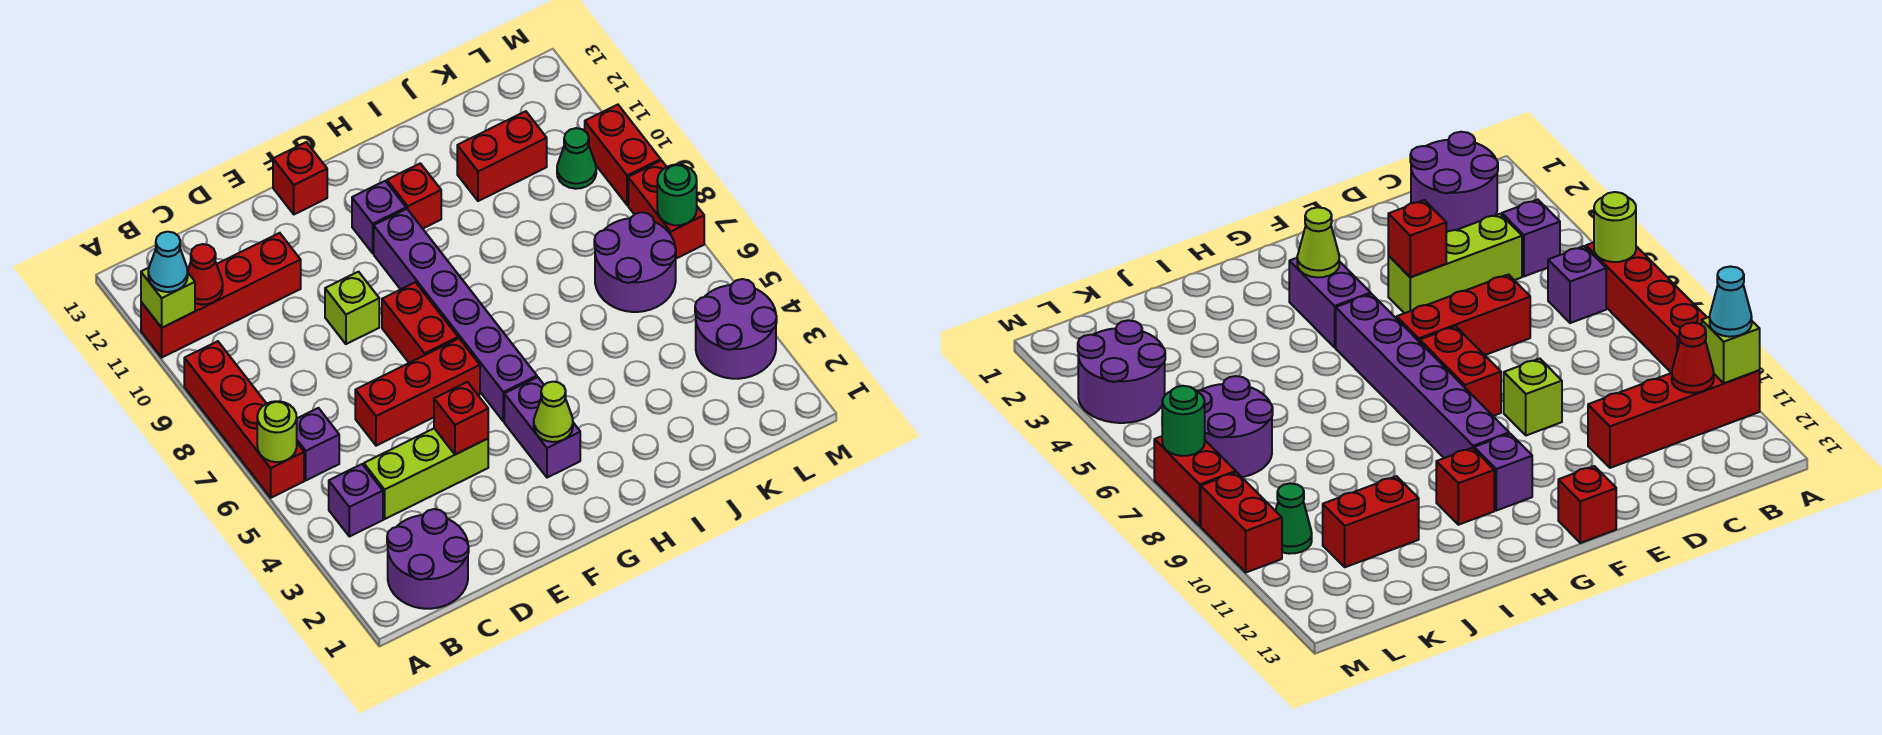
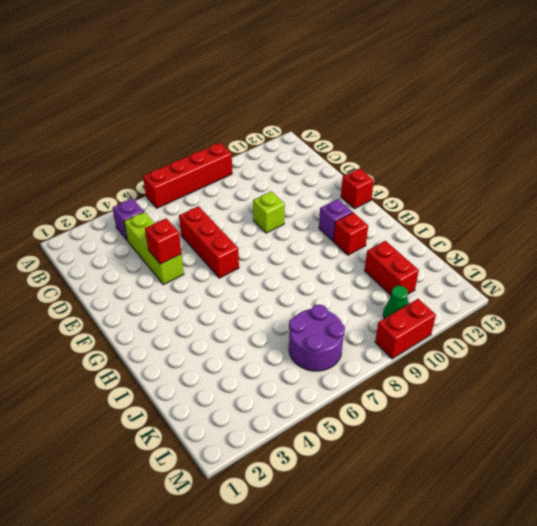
none -> red 1x4 brick [141,233,301,357]
none -> purple 2x2 round brick [387,509,469,609]
none -> purple 1x1 brick [297,408,339,480]

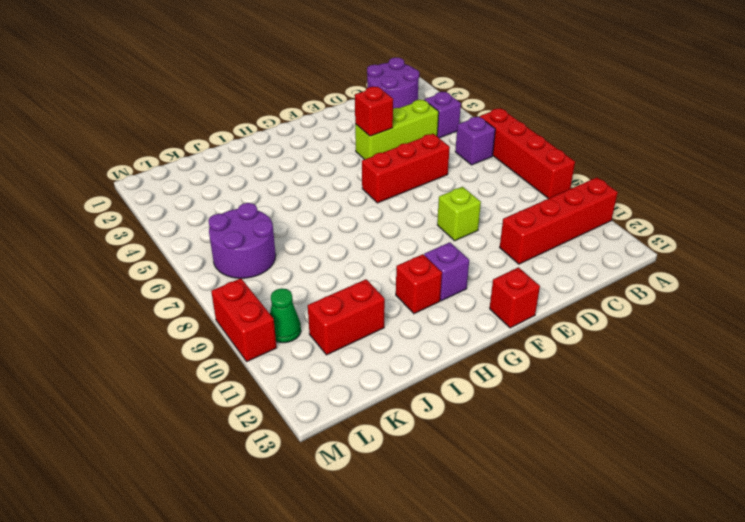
none -> red 1x2 brick [382,282,458,363]
none -> purple 1x2 brick [504,377,580,478]
none -> purple 1x6 brick [374,209,537,422]

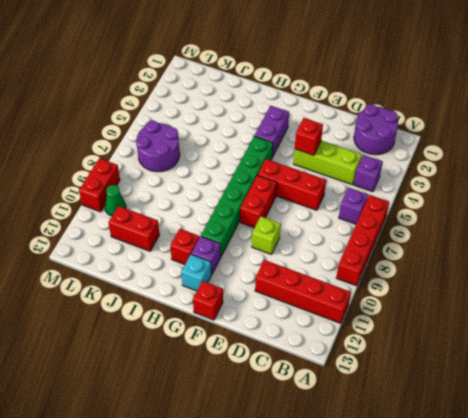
green 1x6 brick [201,136,273,256] -> purple 1x6 brick [374,209,537,422]
cyan 1x1 brick [181,254,211,291] -> none
none -> purple 2x2 round brick [695,279,777,379]
none -> red 1x2 brick [628,161,704,259]
none -> lime 1x1 round brick [257,401,297,462]

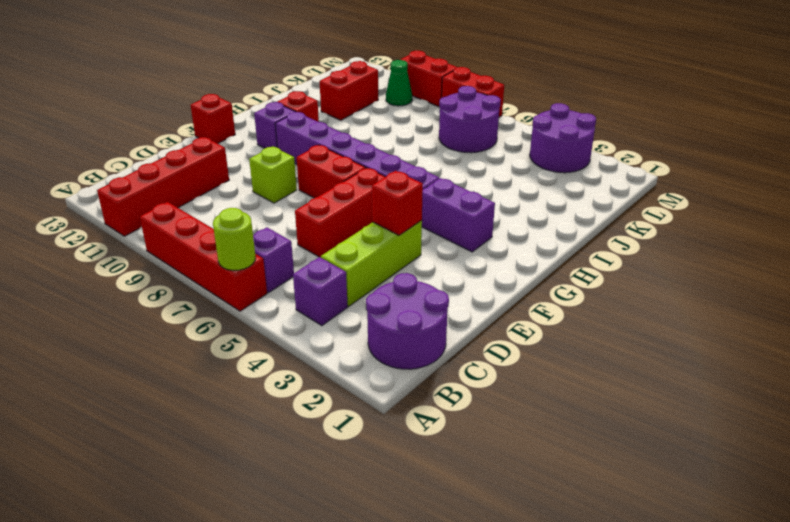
none -> lime 1x1 brick [141,268,195,328]
none -> red 1x1 cone [187,244,223,305]
none -> lime 1x1 cone [534,382,573,442]

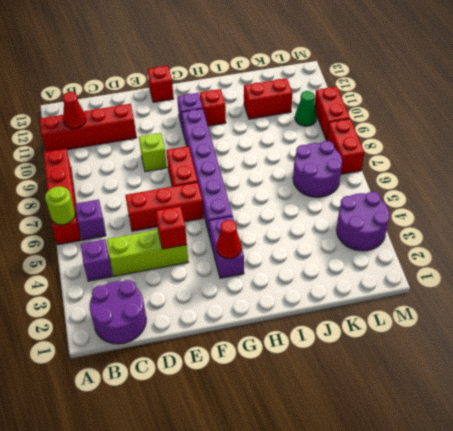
red 1x1 cone [216,220,242,259] -> lime 1x1 cone [534,382,573,442]
none -> lime 1x1 brick [141,268,195,328]
none -> green 1x1 round brick [657,165,697,225]
none -> cyan 1x1 cone [148,232,188,292]

